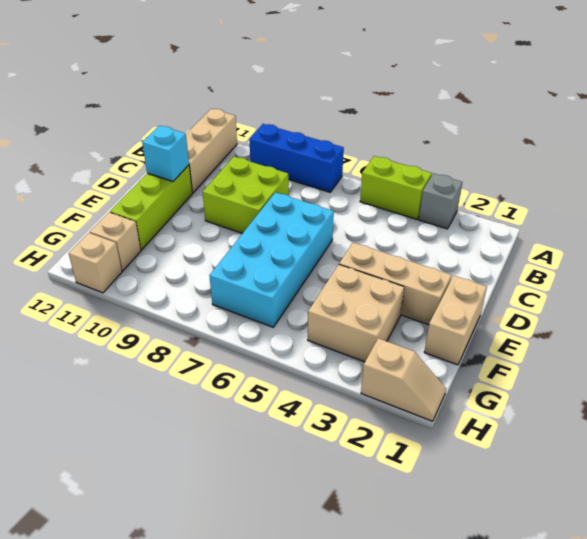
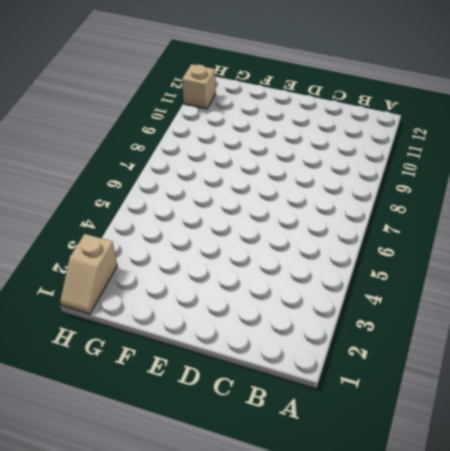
none -> grey 1x1 brick [419,173,462,229]
none -> lime 1x2 brick [360,156,432,219]
none -> blue 1x3 brick [249,124,344,192]

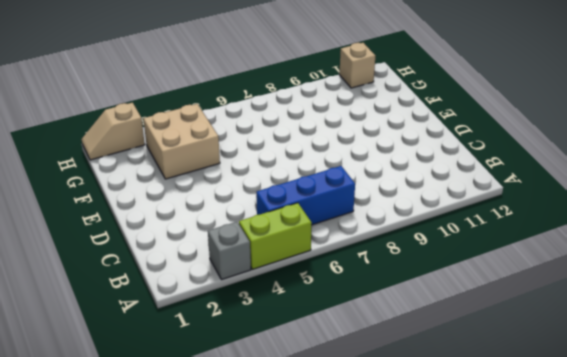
blue 1x3 brick [256,166,355,225] -> blue 1x3 brick moved to [249,124,344,192]
none -> tan 1x3 brick [186,109,237,193]
none -> lime 2x2 brick [203,157,289,233]
none -> cyan 2x4 brick [209,192,334,327]

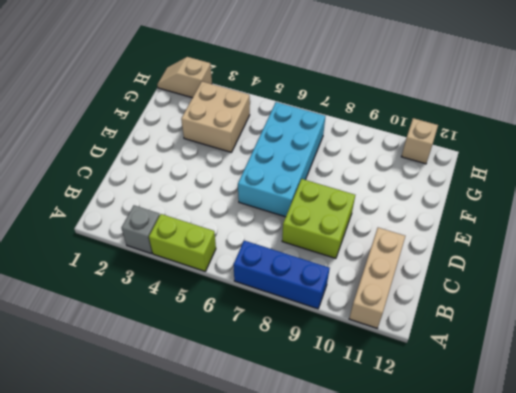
none -> lime 1x3 brick [110,165,192,250]
none -> tan 1x2 brick [424,276,487,365]
none -> tan 1x3 brick [339,243,452,325]

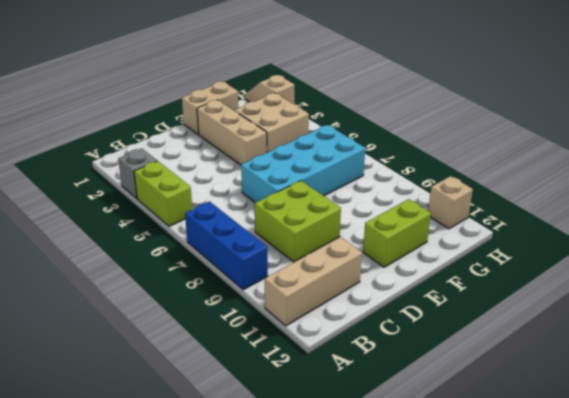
lime 1x2 brick [363,199,431,267] -> lime 1x3 brick [110,165,192,250]
none -> tan 1x1 brick [90,212,141,271]
none -> cyan 1x1 brick [142,126,189,181]

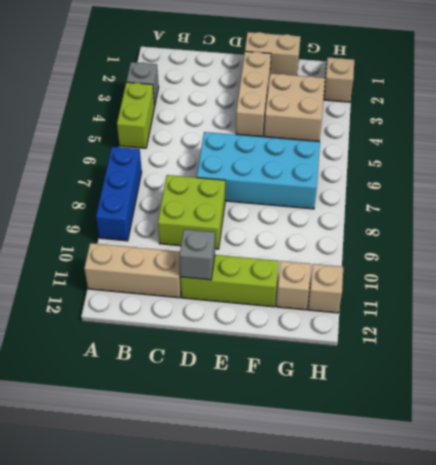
grey 1x1 brick [179,229,215,280] -> cyan 1x1 brick [142,126,189,181]

